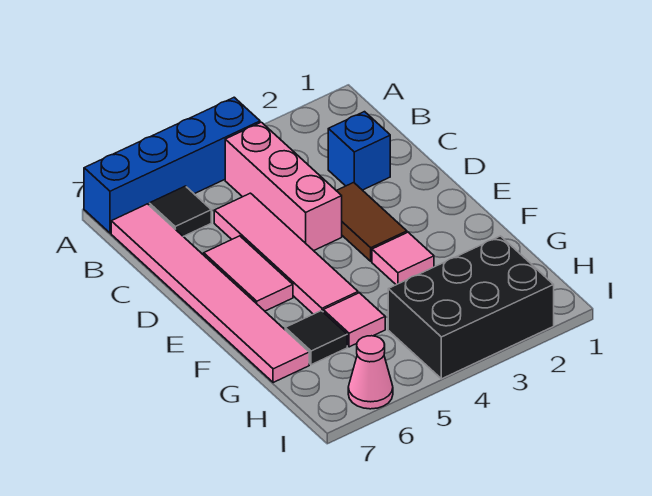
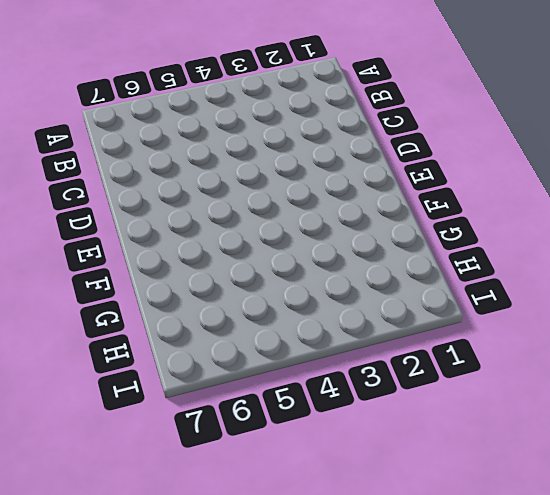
none -> blue 1x4 brick [84,97,260,233]
none -> pink 1x3 brick [225,122,342,251]
none -> black 1x1 tile [149,186,211,237]

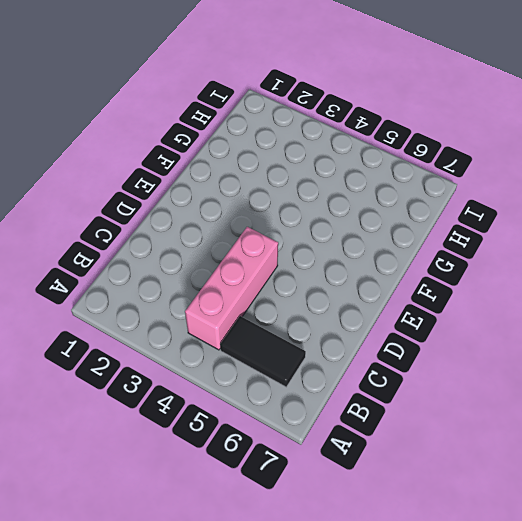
black 1x2 tile [220,316,306,387] -> black 1x1 tile [149,186,211,237]
none -> blue 1x4 brick [84,97,260,233]
none -> pink 1x6 tile [111,204,309,383]
none -> blue 1x1 brick [328,112,390,190]

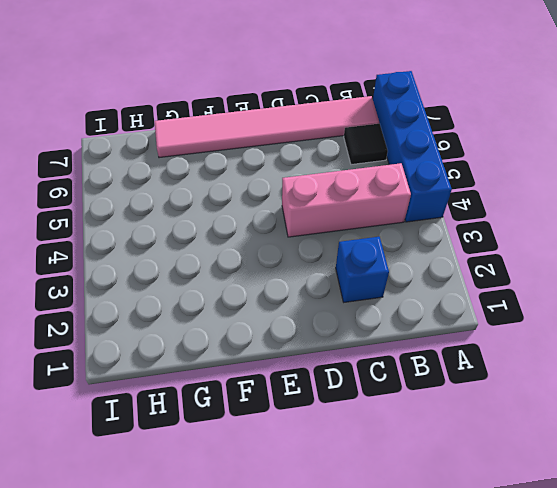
none -> pink 1x4 tile [214,193,358,314]
none -> brown 1x2 tile [336,183,407,261]
none -> pink 1x2 tile [204,236,293,311]

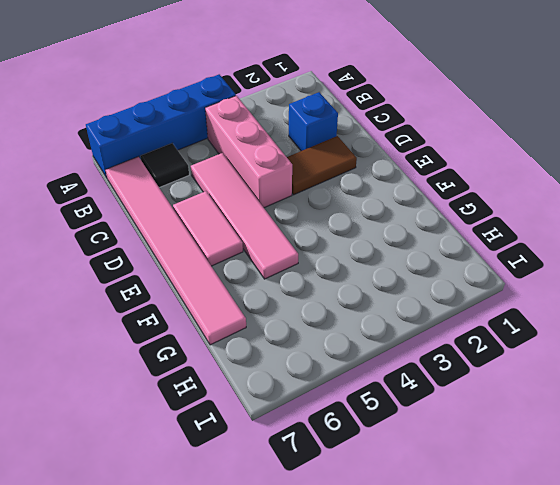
brown 1x2 tile [287,136,357,195] -> brown 1x2 tile turned to [336,183,407,261]
none -> pink 1x1 tile [372,232,434,285]
none -> pink 1x1 tile [323,293,385,347]
none -> black 1x1 tile [285,311,347,365]

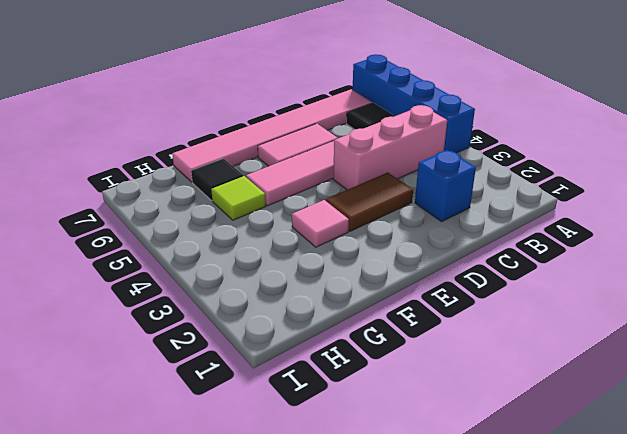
lime 1x1 tile [211,176,266,220] -> pink 1x1 tile [323,293,385,347]
none -> black 2x3 brick [388,236,554,379]
none -> pink 1x1 cone [348,336,393,409]

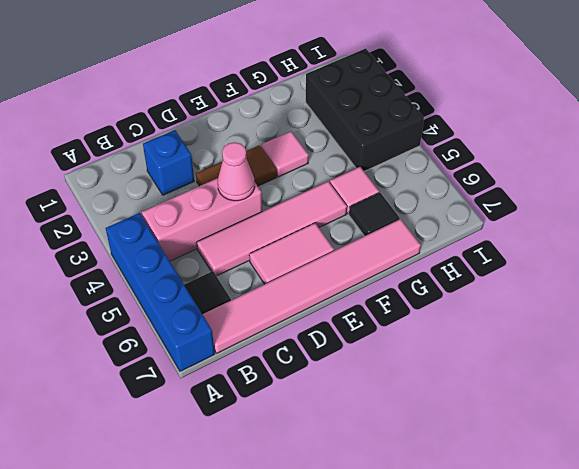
pink 1x1 cone [218,142,255,201] -> pink 1x1 cone moved to [348,336,393,409]

